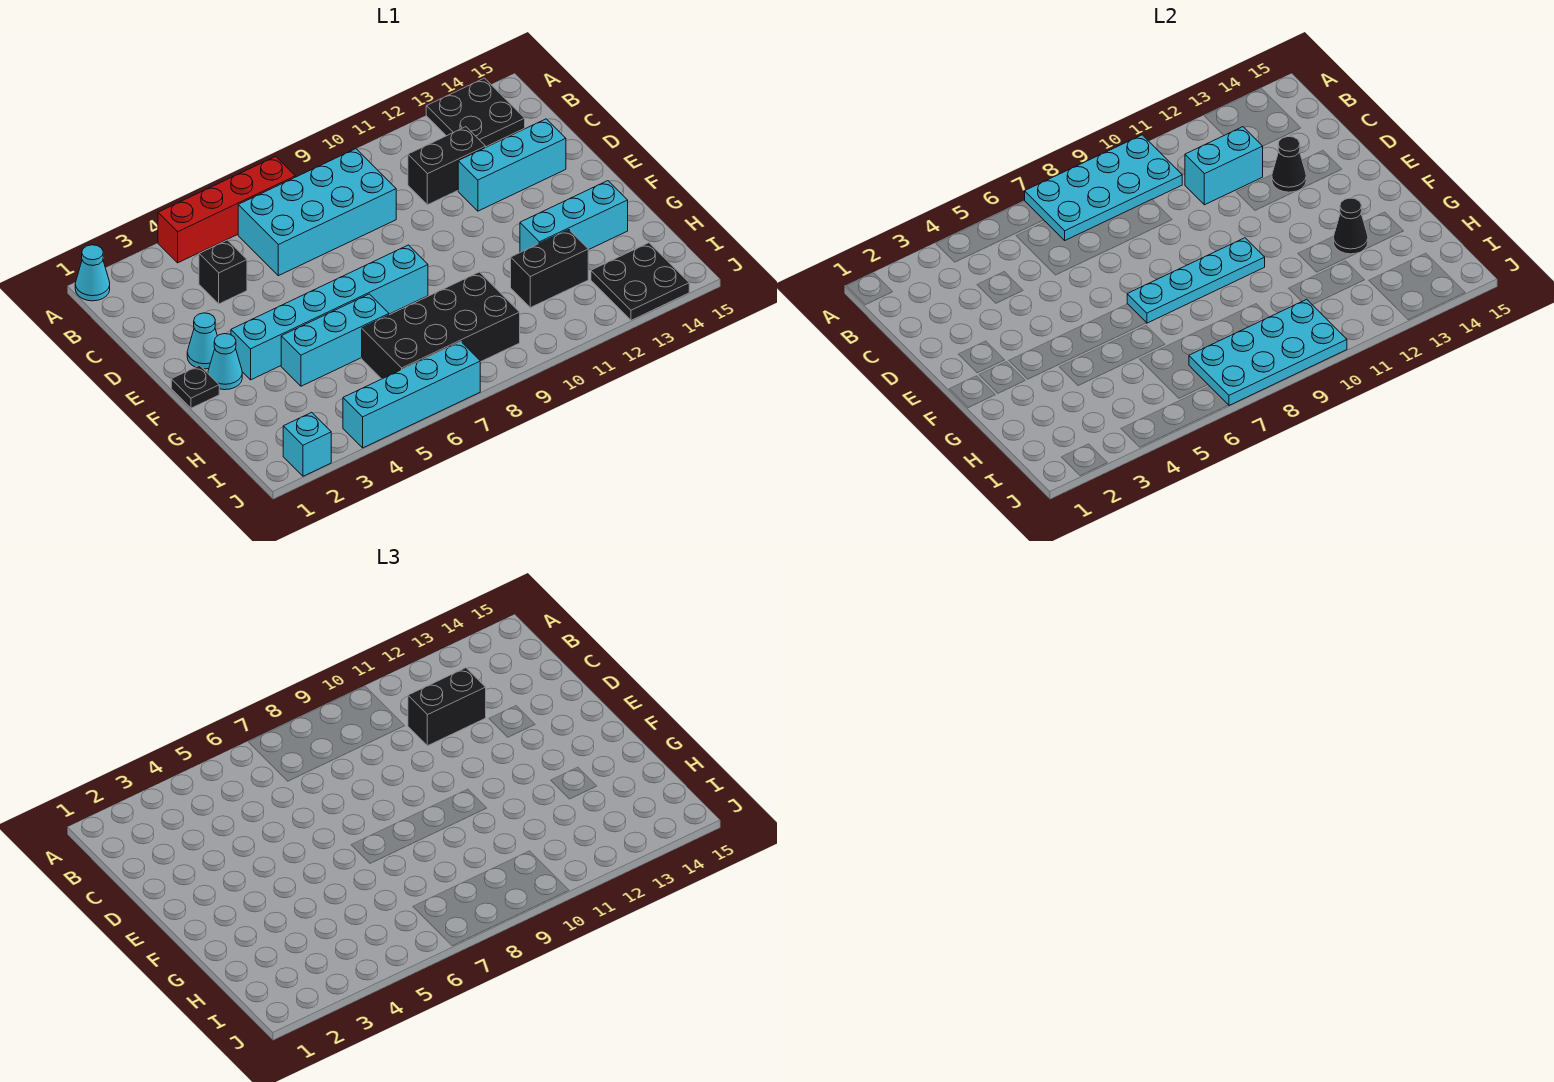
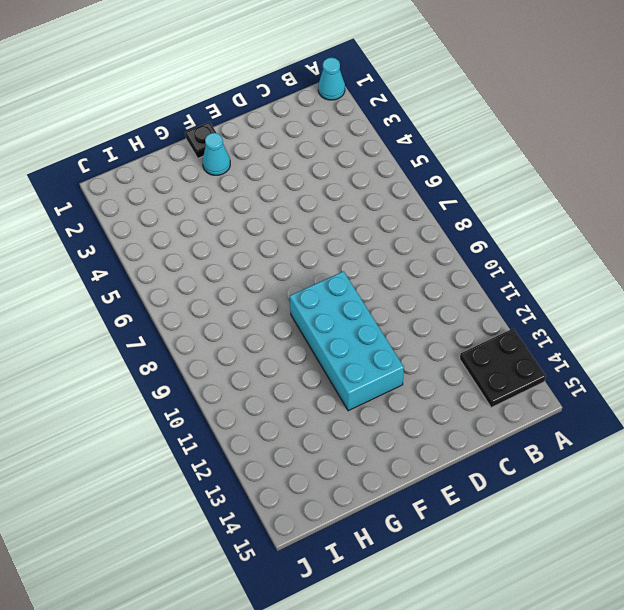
cyan 2x4 brick [290,271,404,411] -> cyan 2x4 brick moved to [238,149,396,276]
none -> red 1x4 brick [158,156,295,263]
none -> black 1x1 brick [199,240,247,304]
none -> black 1x2 brick [408,127,486,205]

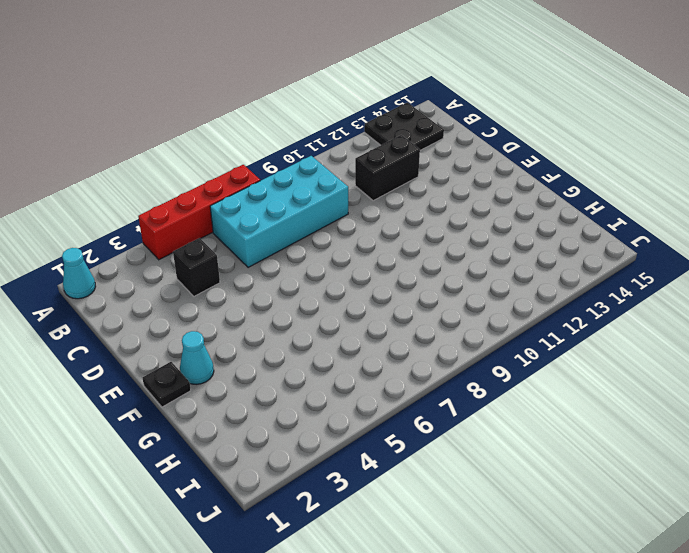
none -> cyan 1x3 brick [458,119,566,211]
none -> cyan 1x1 cone [187,313,217,369]
none -> cyan 1x6 brick [231,245,428,380]

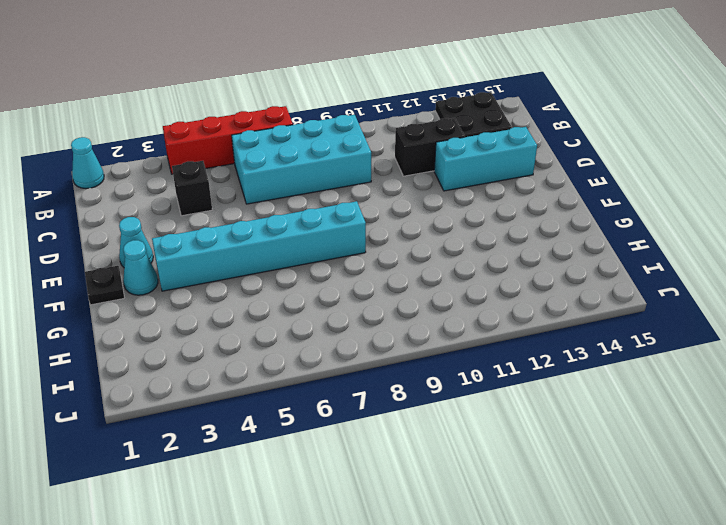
none -> cyan 1x3 brick [281,294,389,386]
none -> cyan 1x3 brick [520,181,628,252]
none -> black 2x4 brick [362,272,520,379]

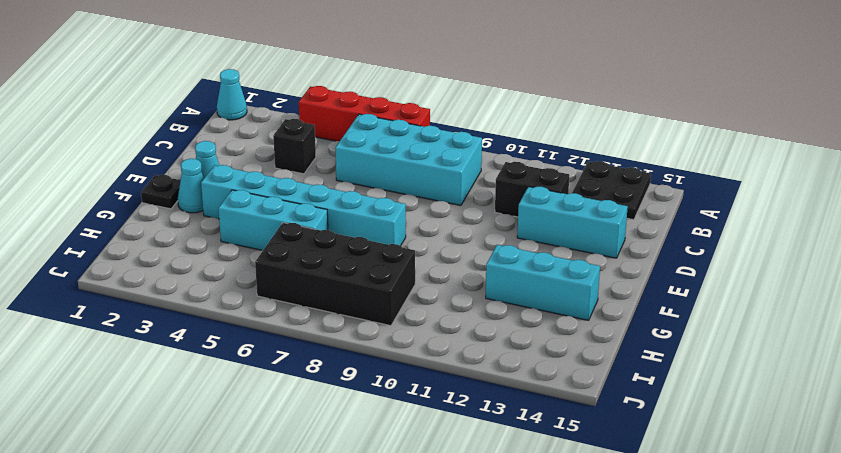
none -> black 1x2 brick [511,230,588,308]
none -> black 2x2 plate [591,243,689,320]
none -> cyan 1x1 brick [283,412,331,476]

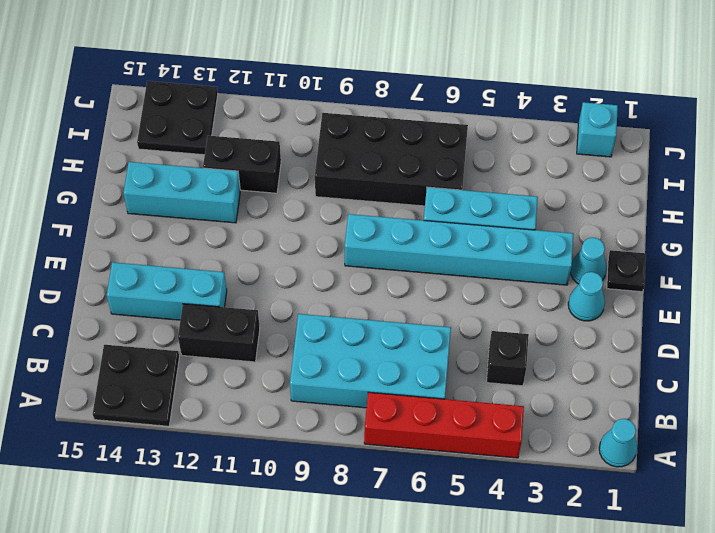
none -> cyan 1x4 brick [343,342,480,448]
none -> cyan 2x4 plate [1025,135,1182,240]
none -> cyan 1x2 brick [1185,127,1263,205]

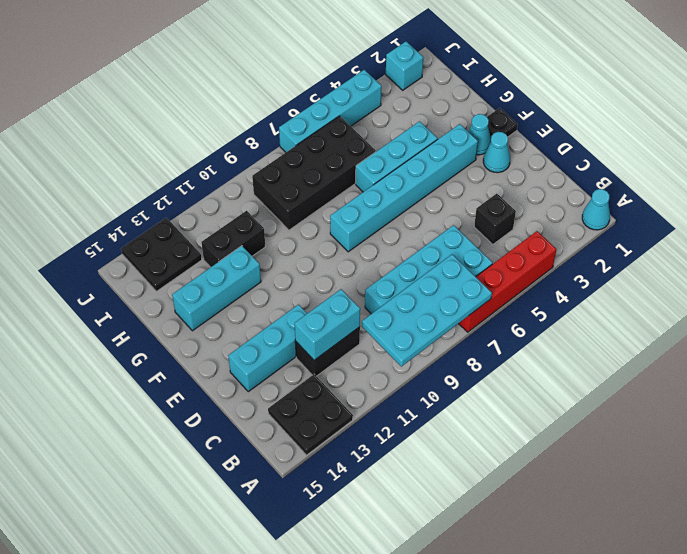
none -> black 1x1 cone [1272,136,1306,192]
none -> cyan 1x4 plate [1127,238,1265,323]
none -> black 1x1 cone [1333,198,1368,254]

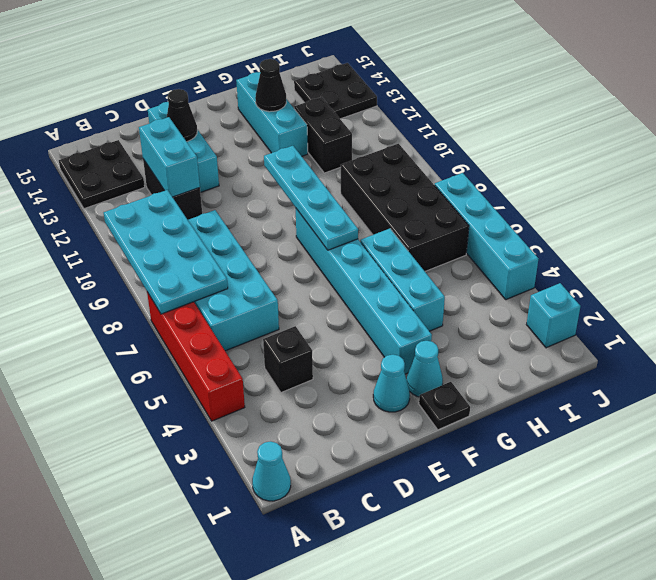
none -> cyan 2x4 plate [1189,299,1347,405]
none -> black 1x2 brick [408,668,486,746]

